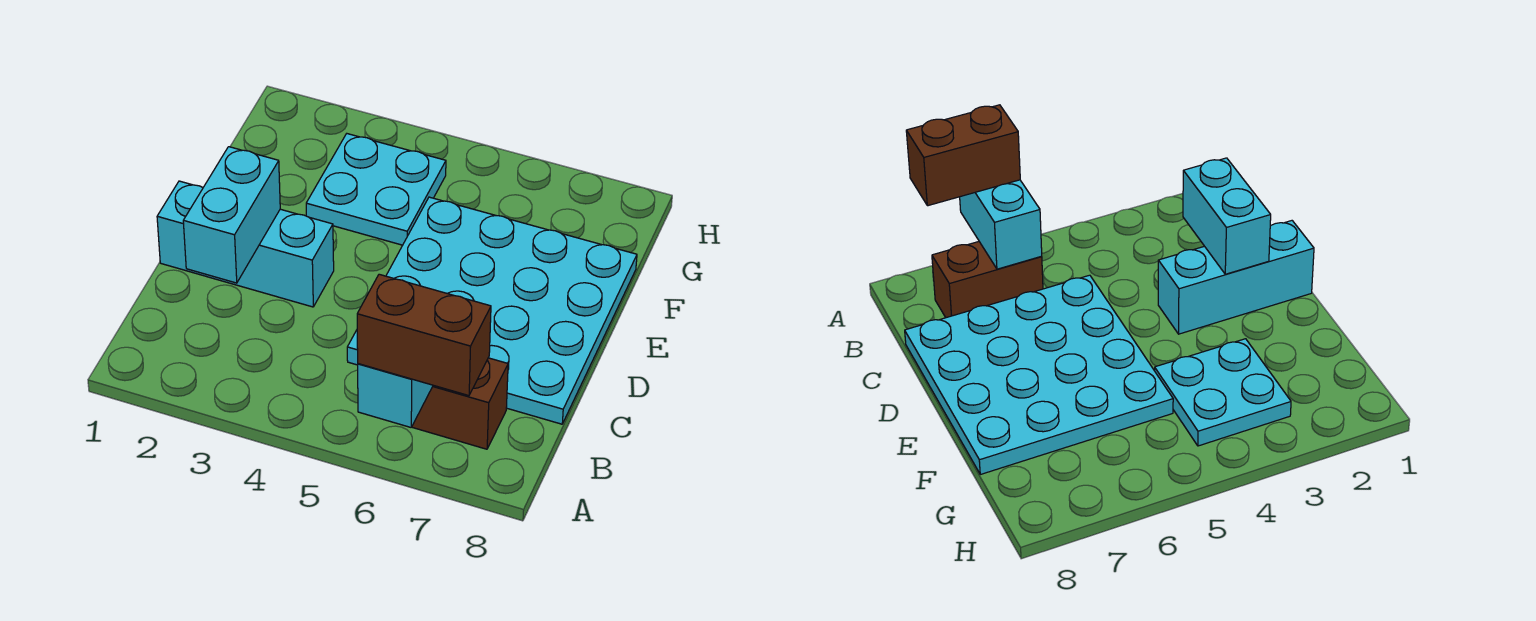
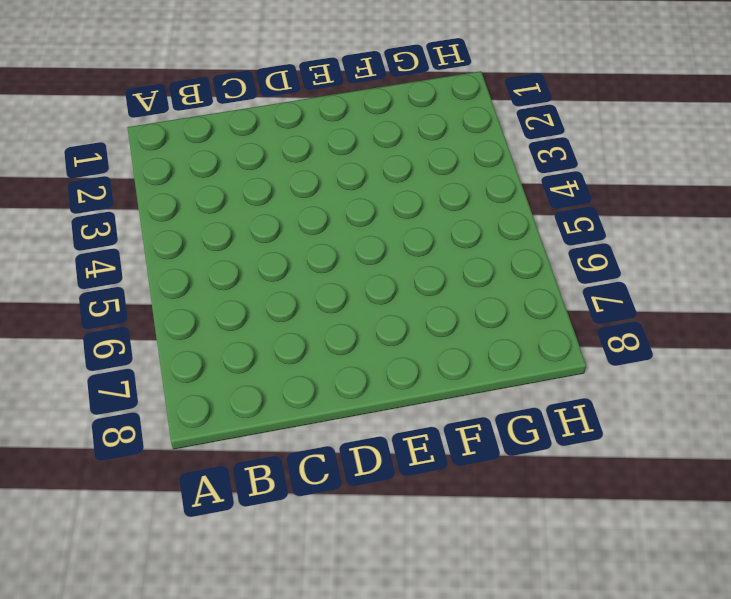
none -> brown 1x2 brick [412,358,508,449]
none -> cyan 4x4 plate [347,197,637,424]

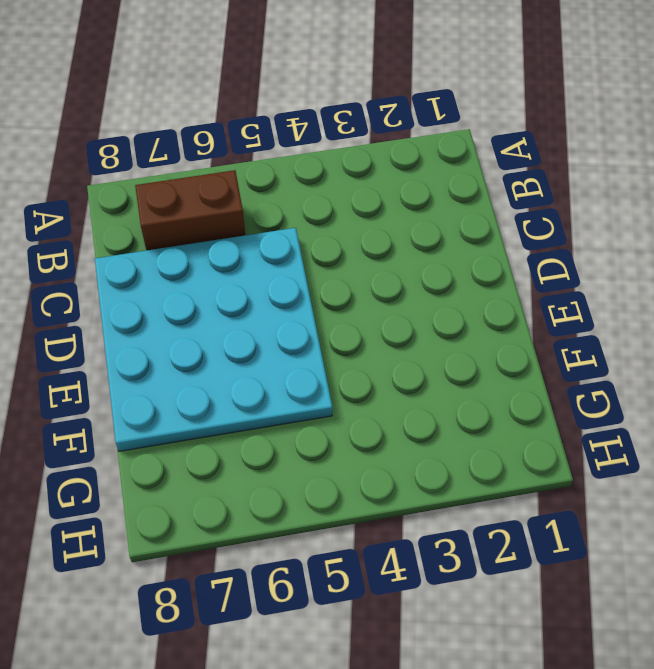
none -> cyan 1x3 brick [157,181,334,307]
none -> cyan 2x2 plate [306,134,446,245]

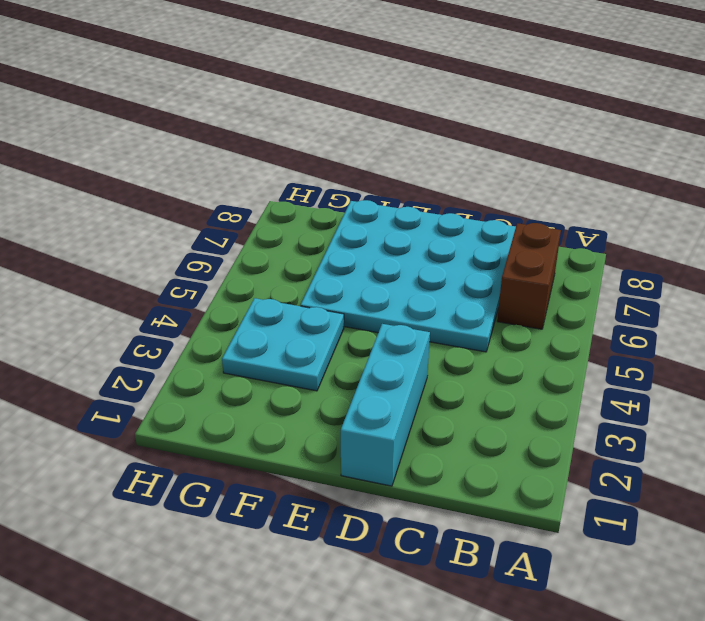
none -> cyan 1x2 brick [358,364,433,427]
none -> cyan 1x2 brick [183,147,280,283]

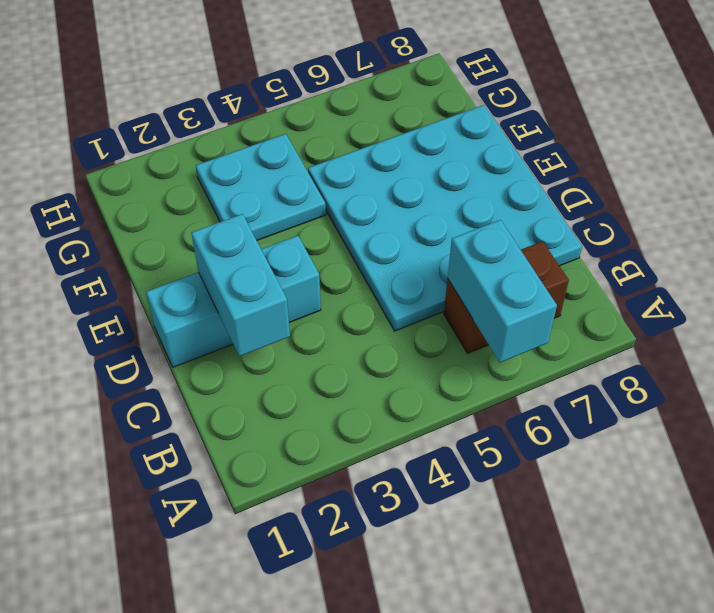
none -> brown 1x2 brick [357,274,491,396]

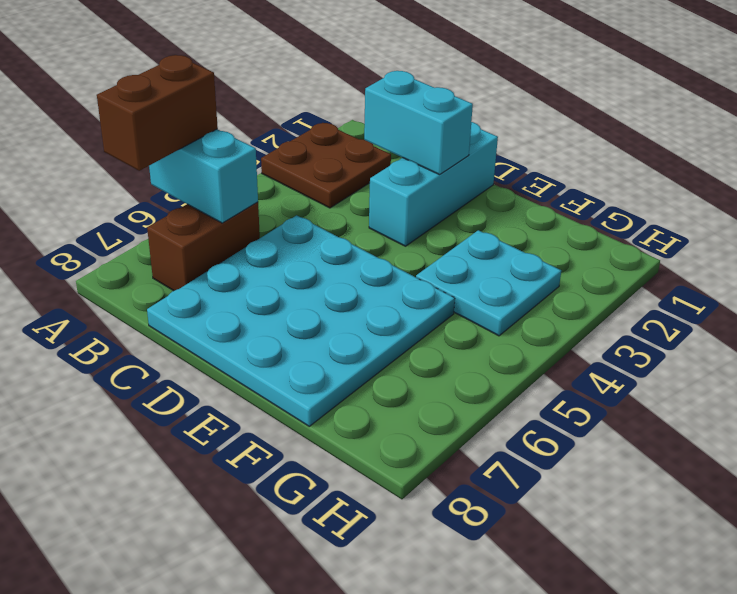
brown 2x2 plate [261,123,391,208] -> none

